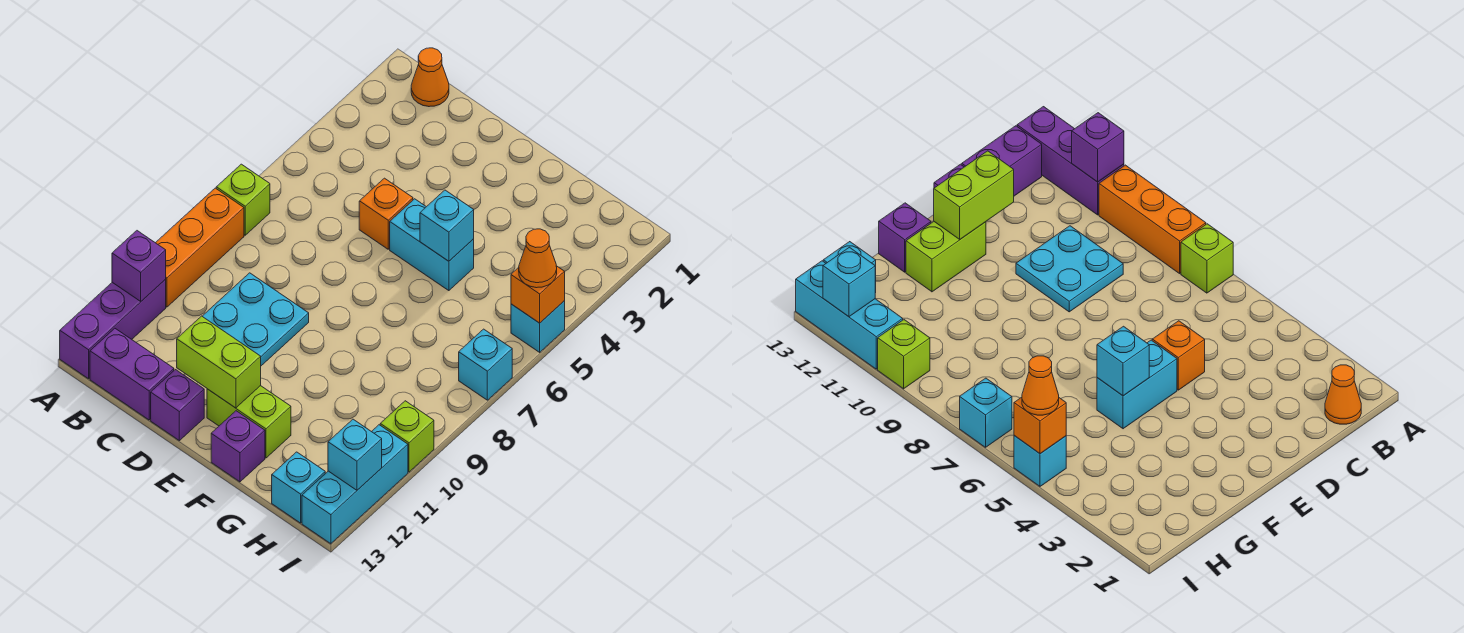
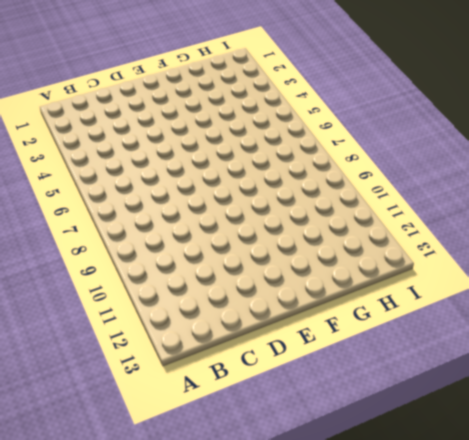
none -> lime 1x1 brick [216,164,270,235]
none -> orange 1x3 brick [156,188,244,307]
none -> purple 1x3 brick [60,279,166,379]

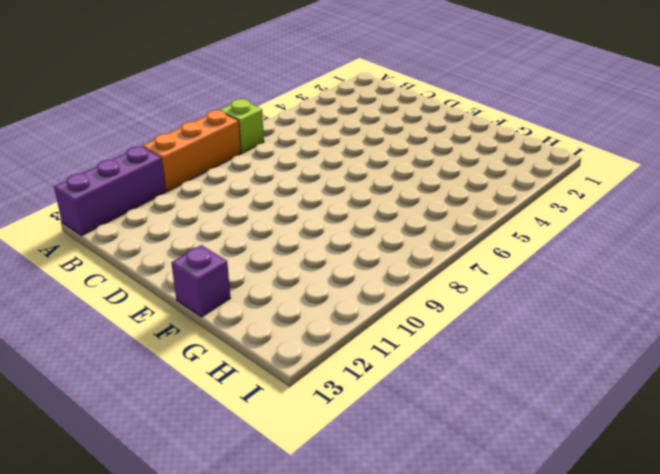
none -> orange 1x1 cone [411,48,449,107]
none -> purple 1x2 brick [90,328,174,420]
none -> cyan 2x2 plate [202,273,309,366]

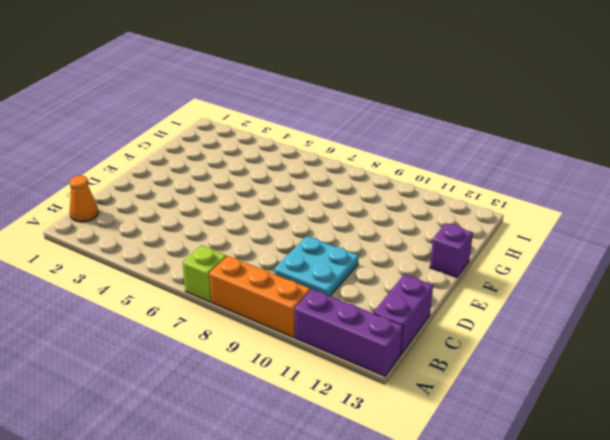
none -> orange 1x1 brick [359,178,413,249]
none -> purple 1x1 brick [151,370,204,441]
none -> cyan 1x2 brick [390,199,474,291]

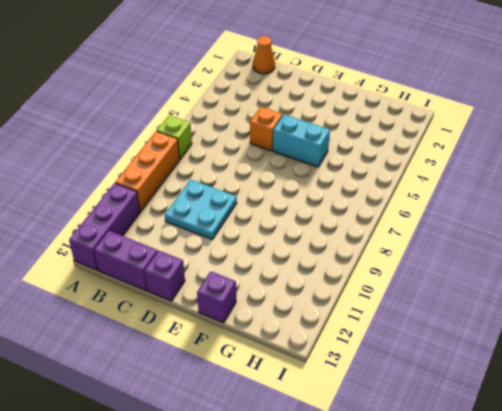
none -> lime 1x2 brick [207,386,291,458]
none -> cyan 1x1 brick [272,452,325,523]
none -> cyan 1x1 brick [511,301,565,352]

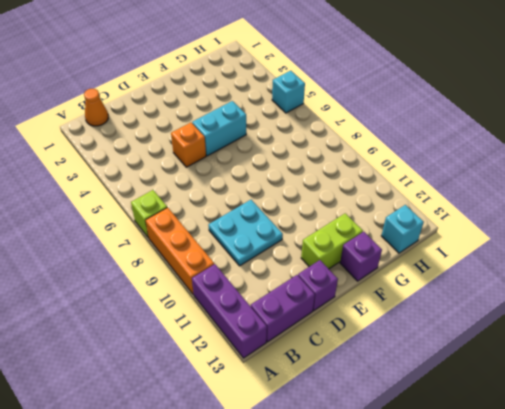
none -> cyan 1x1 brick [459,329,512,400]
none -> lime 1x1 brick [380,401,434,472]
none -> cyan 1x3 brick [302,425,408,544]

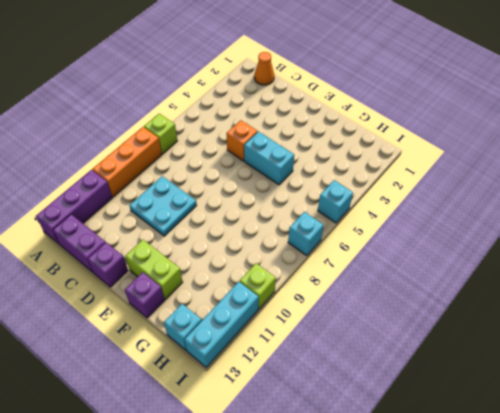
none -> purple 1x1 brick [112,231,166,301]
none -> lime 1x2 brick [177,316,261,408]
none -> cyan 1x1 brick [420,190,474,261]

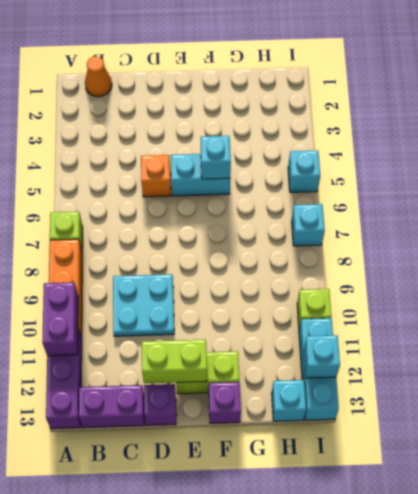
purple 1x2 brick [42,282,78,356] -> purple 1x1 brick [112,231,166,301]
none -> orange 1x1 brick [511,266,565,323]
none -> orange 1x1 cone [519,229,557,288]

